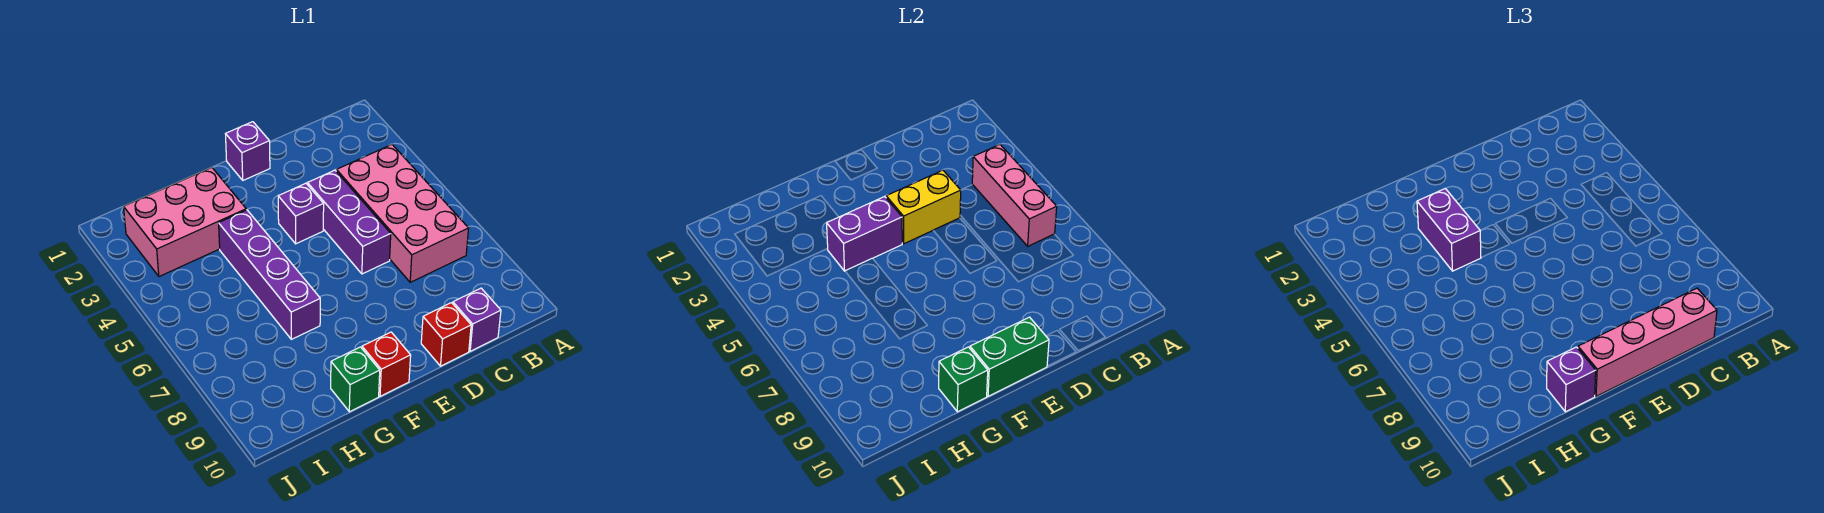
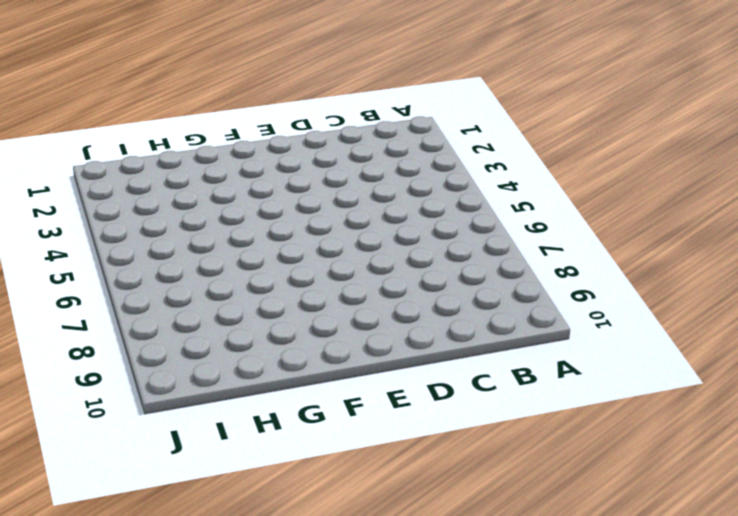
none -> pink 2x4 brick [336,145,469,282]
none -> purple 1x1 brick [453,288,501,351]
none -> purple 1x3 brick [307,170,391,274]

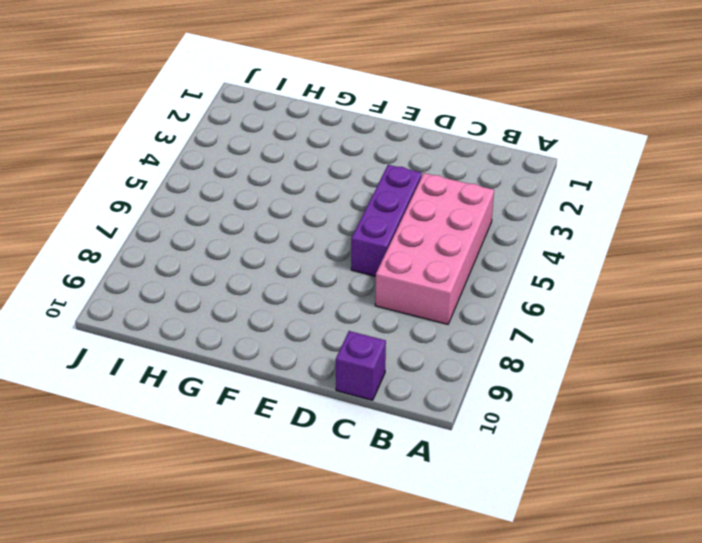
none -> red 1x1 brick [421,303,471,366]
none -> purple 1x1 brick [226,122,270,180]
none -> purple 1x1 brick [278,183,324,244]

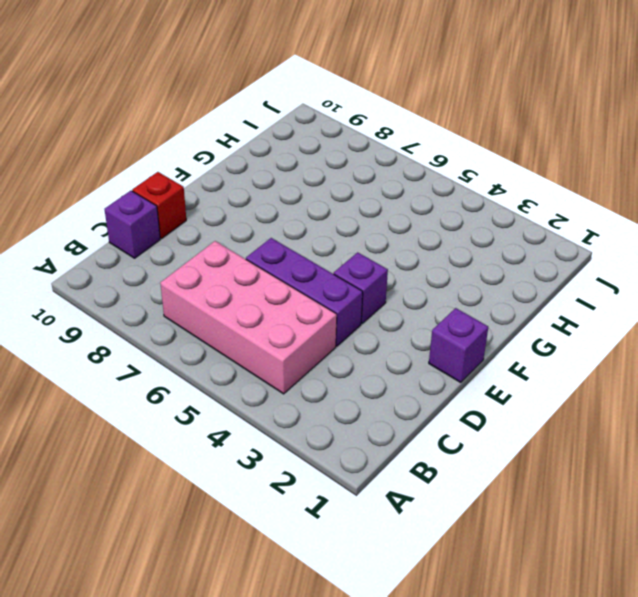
none -> red 1x1 brick [362,332,411,396]
none -> pink 2x3 brick [124,167,246,276]
none -> purple 1x4 brick [219,210,320,339]

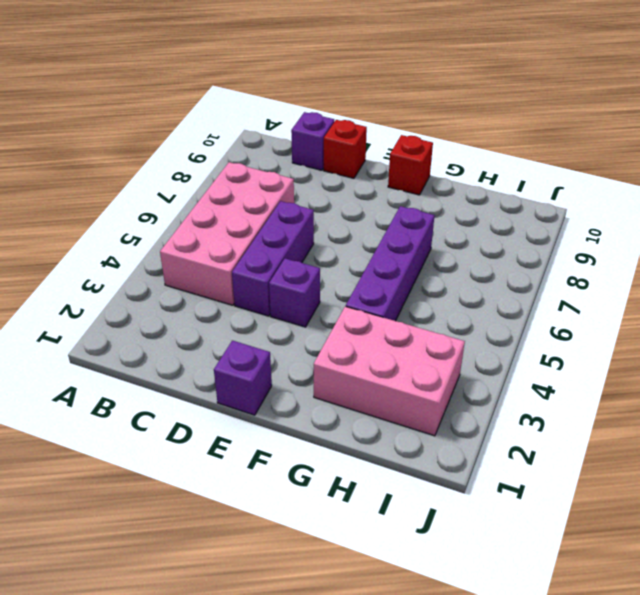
none -> green 1x1 brick [331,347,380,412]
none -> pink 1x3 brick [972,145,1057,246]
none -> yellow 1x2 brick [886,170,961,244]

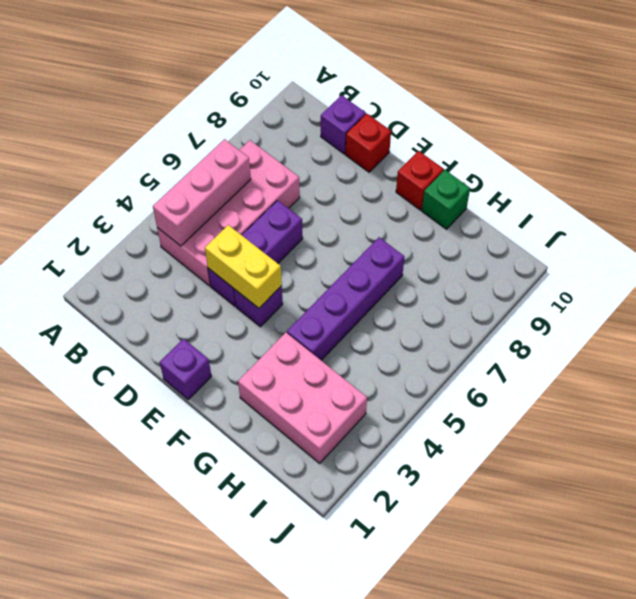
none -> green 1x2 brick [970,317,1049,396]
none -> purple 1x2 brick [827,196,902,271]
none -> green 1x1 brick [939,347,988,412]

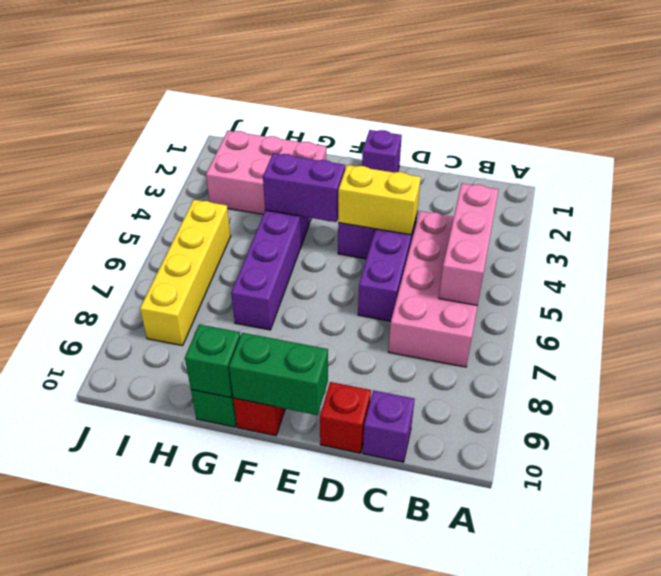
yellow 1x4 brick [140,200,231,346] -> none
none -> pink 1x4 brick [1578,288,1717,396]
none -> purple 1x2 brick [1417,189,1481,271]
none -> purple 1x1 brick [1547,347,1596,412]

